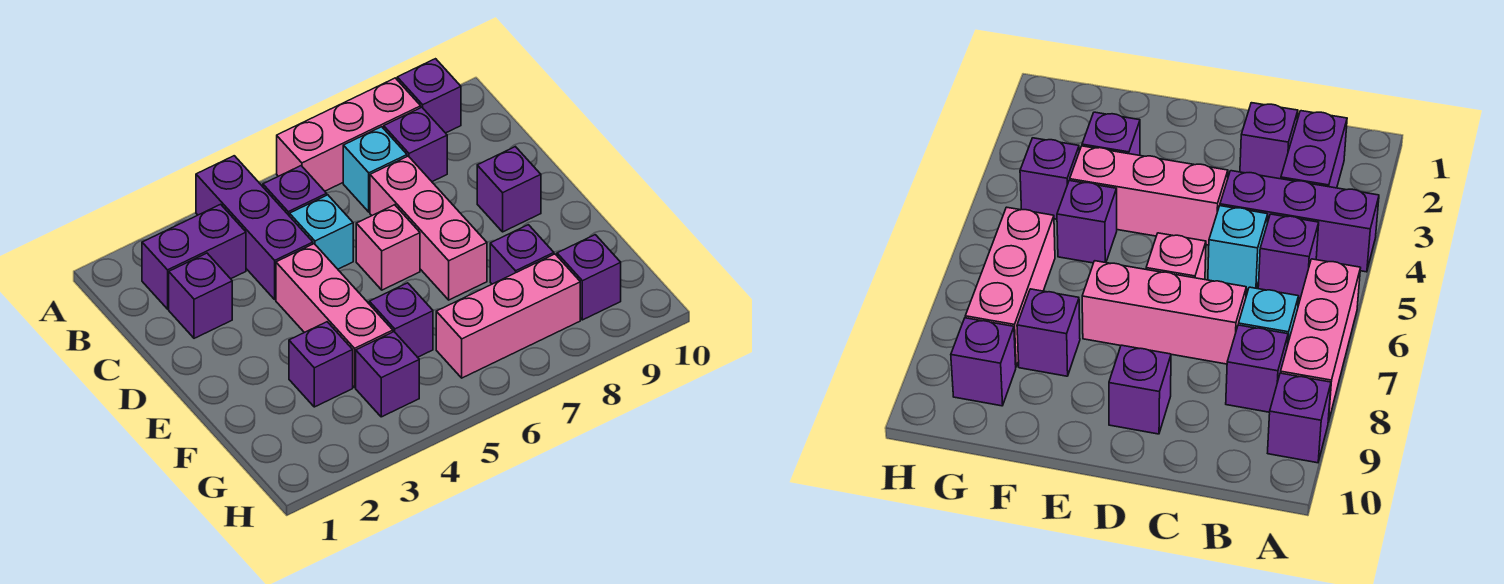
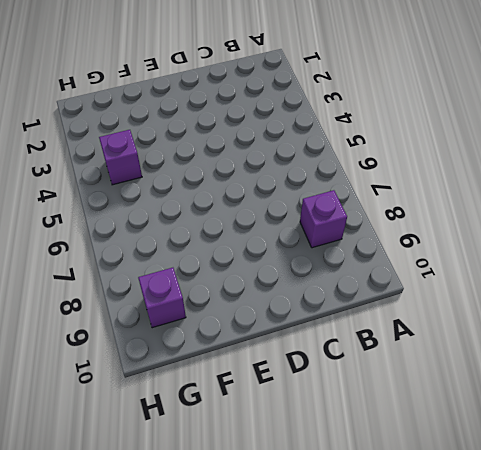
none -> purple 1x3 brick [196,156,313,299]
none -> pink 1x3 brick [277,78,421,191]
none -> purple 1x1 brick [397,59,461,133]

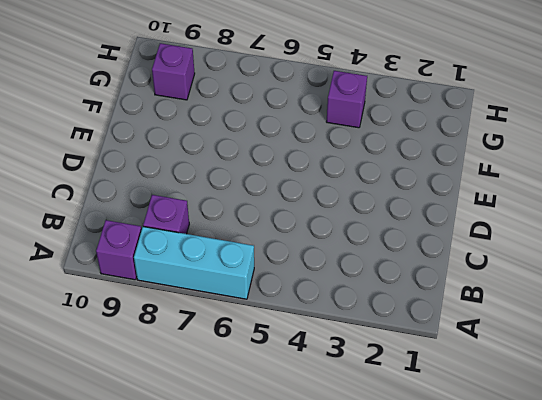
cyan 1x3 brick [134,227,254,299] -> pink 1x3 brick [277,78,421,191]
none -> purple 1x3 brick [196,156,313,299]
none -> purple 1x2 brick [142,204,246,309]
none -> purple 1x1 brick [263,166,327,216]

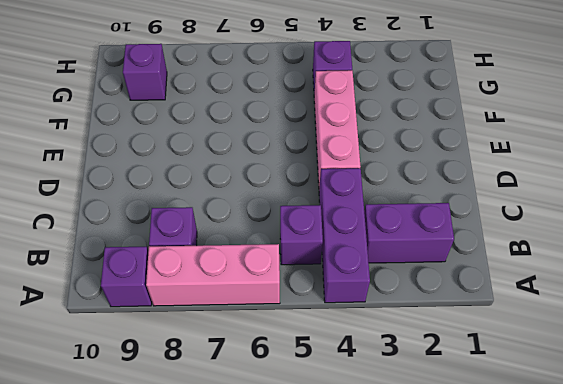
none -> cyan 1x1 brick [343,127,407,212]
none -> purple 1x1 brick [169,253,232,338]
none -> cyan 1x1 brick [290,195,353,269]

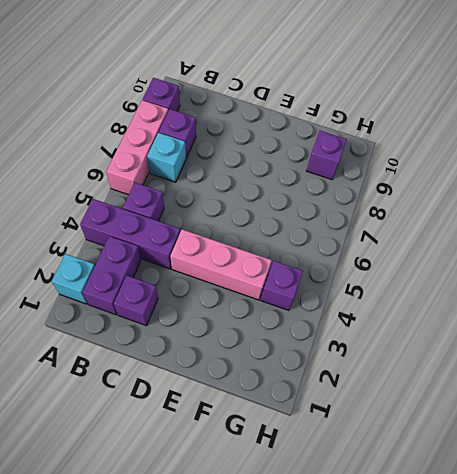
cyan 1x1 brick [52,254,95,304] -> cyan 1x1 brick moved to [290,195,353,269]
none -> pink 1x3 brick [370,156,487,300]
none -> pink 1x1 brick [356,205,420,290]
none -> purple 1x1 brick [477,147,541,232]

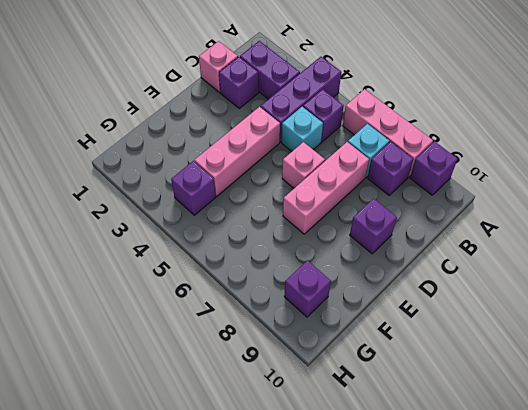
pink 1x1 brick [199,41,238,92] -> none
none -> purple 1x1 brick [289,322,353,407]
none -> purple 1x1 brick [369,283,433,357]
none -> purple 1x1 brick [490,225,554,284]

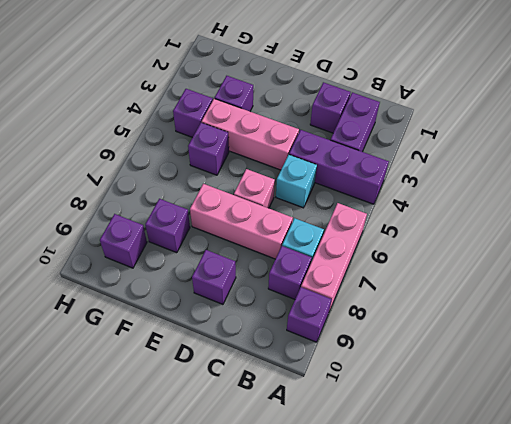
none -> purple 1x1 brick [263,166,327,216]
none -> pink 1x3 brick [436,254,580,378]

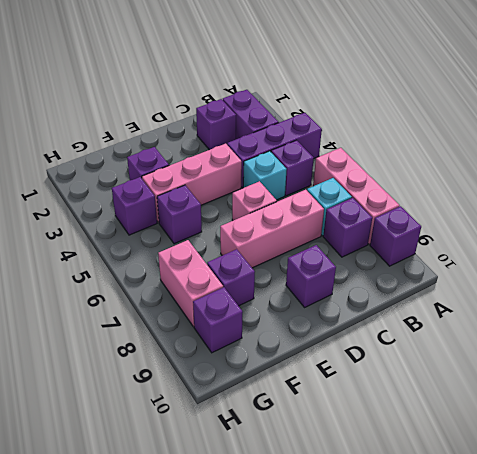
pink 1x2 brick [158,240,223,327] -> pink 1x3 brick [436,254,580,378]

